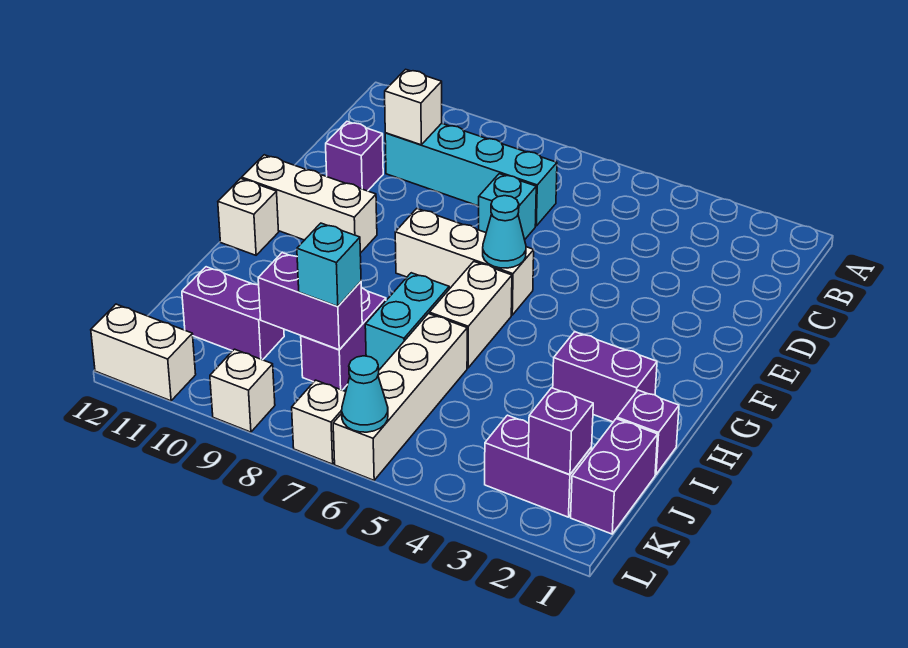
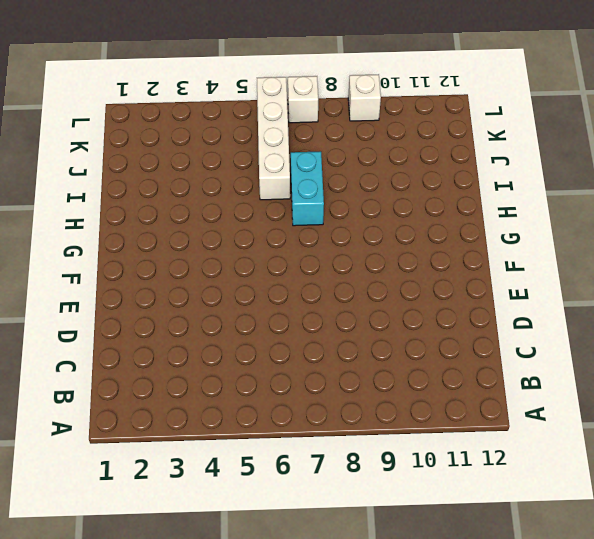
none -> cyan 1x4 brick [385,123,557,226]
none -> cyan 1x1 brick [479,174,536,240]
none -> purple 1x1 brick [326,122,383,191]

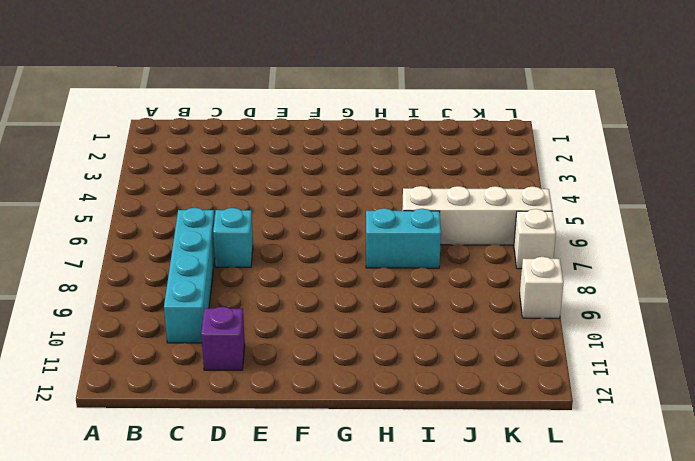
none -> white 1x3 brick [395,209,534,315]
none -> white 1x3 brick [242,155,377,253]
none -> white 1x2 brick [429,262,512,368]

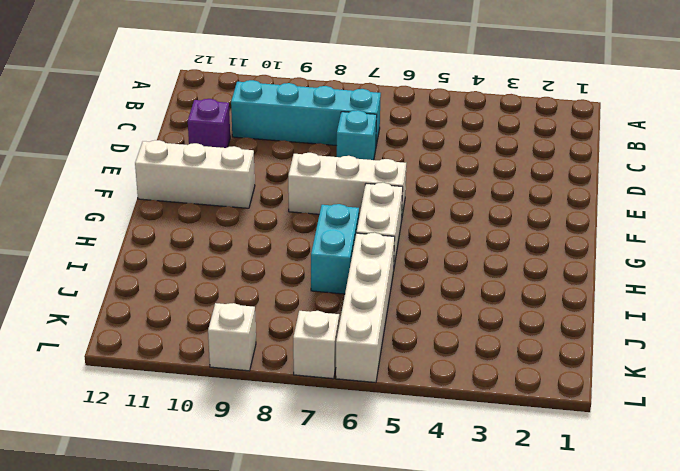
none -> white 1x1 brick [218,178,279,255]
none -> purple 1x2 brick [553,332,657,422]
none -> purple 1x1 brick [617,390,679,474]

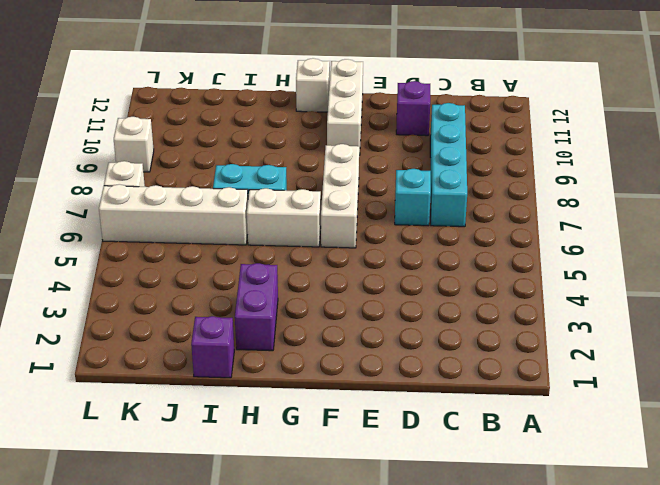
none -> purple 1x2 brick [301,288,386,390]
none -> purple 1x2 brick [571,419,658,534]
none -> purple 1x2 brick [182,267,284,360]

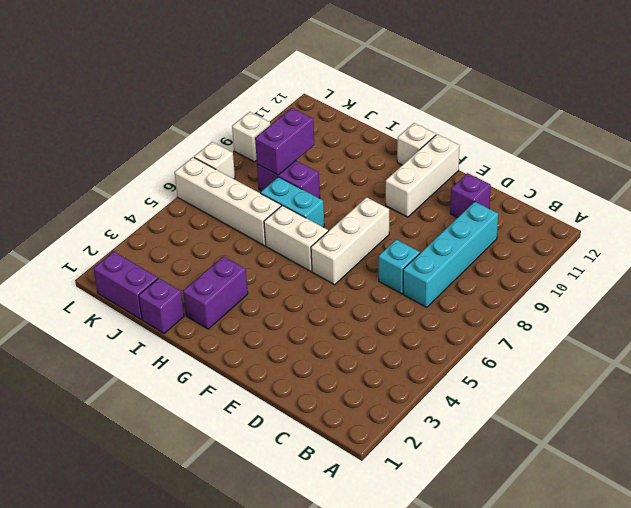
none -> purple 1x2 brick [182,267,284,360]
none -> purple 1x2 brick [485,415,592,517]
none -> white 1x2 brick [91,304,196,401]

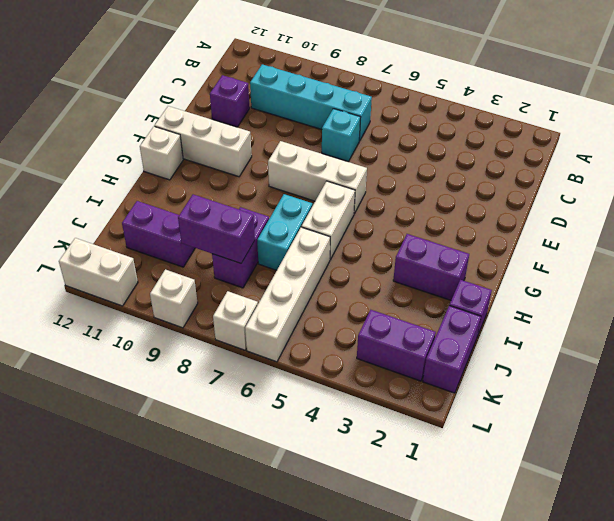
none -> white 1x1 brick [385,69,442,145]
none -> cyan 1x1 cone [483,196,526,268]
none -> purple 1x1 brick [528,388,593,475]

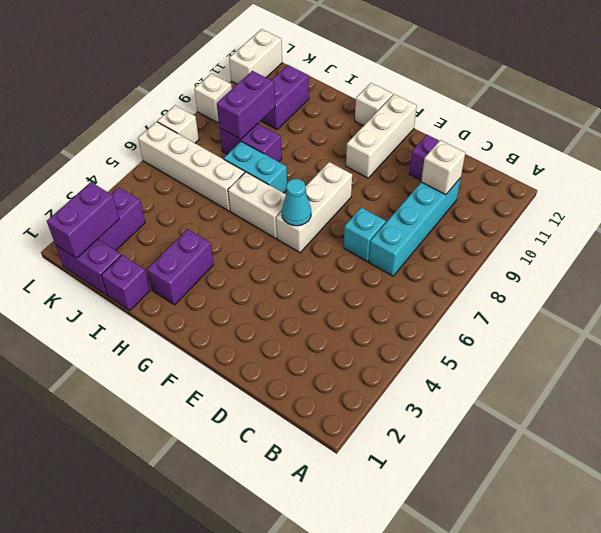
purple 1x2 brick [47,182,119,258] -> purple 1x1 brick [528,388,593,475]
none -> cyan 1x1 cone [342,356,388,432]
none -> cyan 1x1 brick [297,223,361,306]

